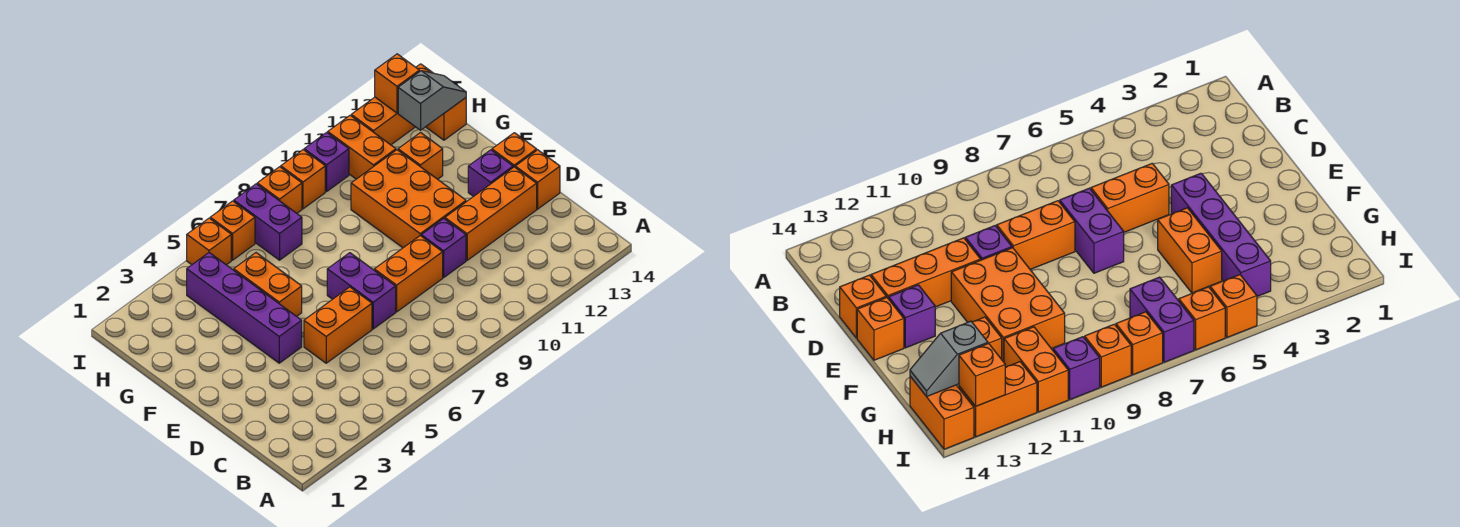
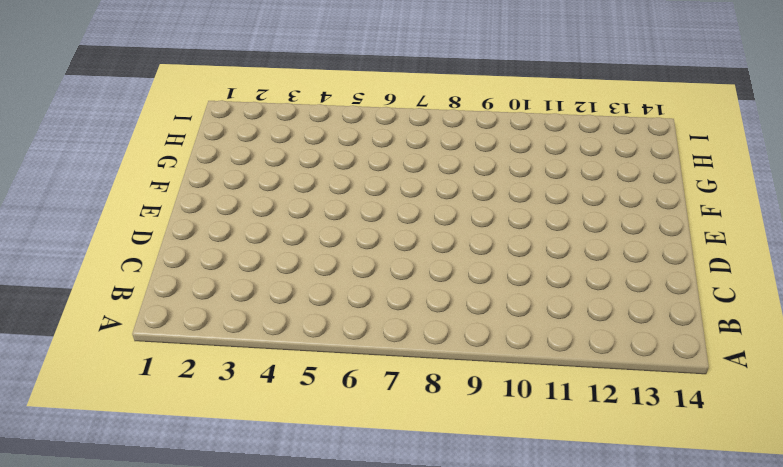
none -> orange 1x2 brick [304,287,372,363]
none -> purple 1x2 brick [327,253,396,329]
none -> orange 1x2 brick [374,236,443,312]

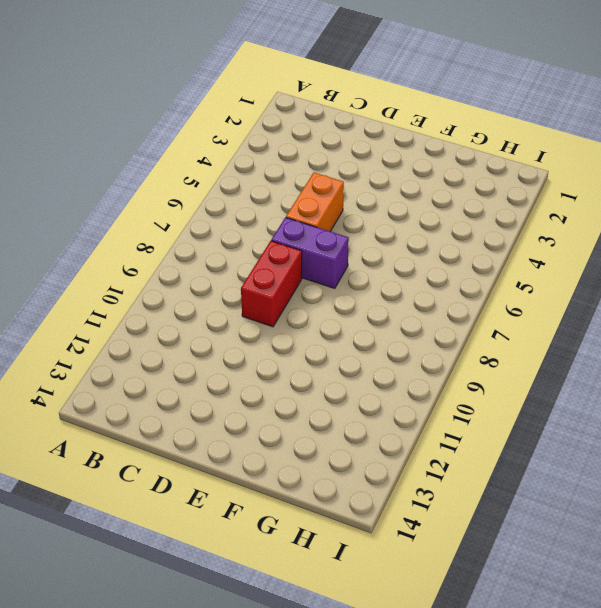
red 1x2 brick [241,241,302,327] -> orange 1x2 brick [374,236,443,312]
none -> purple 1x1 brick [421,218,466,277]
none -> orange 1x3 brick [445,167,537,260]
none -> orange 1x1 brick [515,150,560,209]

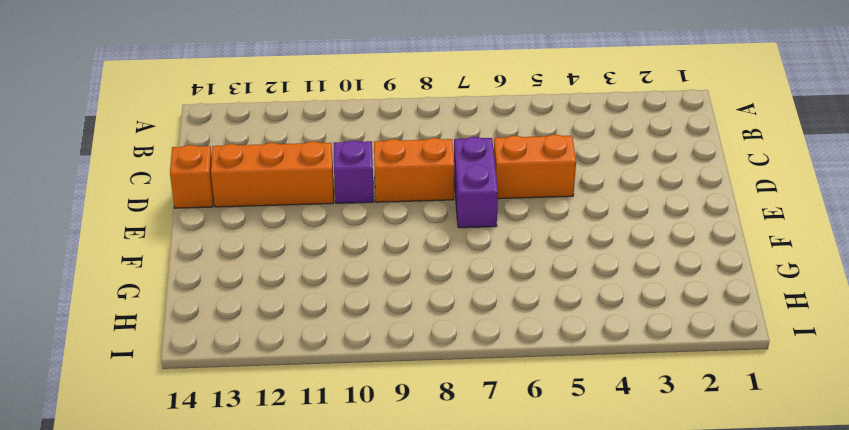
none -> purple 1x4 brick [187,253,302,363]
none -> orange 2x3 brick [351,150,466,248]
none -> purple 1x1 brick [468,150,513,197]

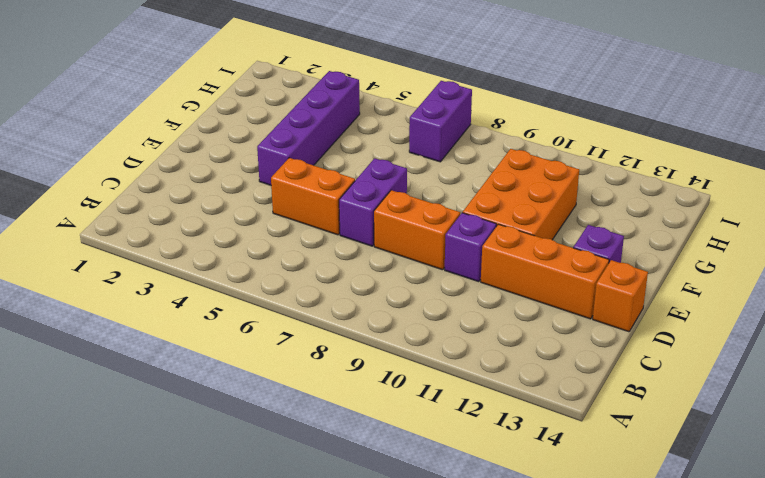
none -> orange 1x1 brick [492,133,537,167]
none -> orange 1x2 brick [234,253,302,316]
none -> orange 1x1 brick [398,133,443,179]

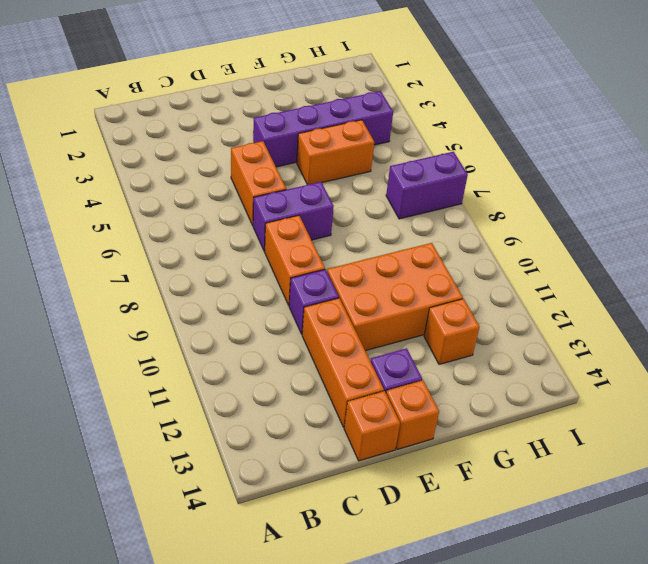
none -> orange 1x2 brick [328,115,396,179]
none -> orange 1x2 brick [416,64,466,140]
none -> orange 1x1 brick [187,218,231,265]

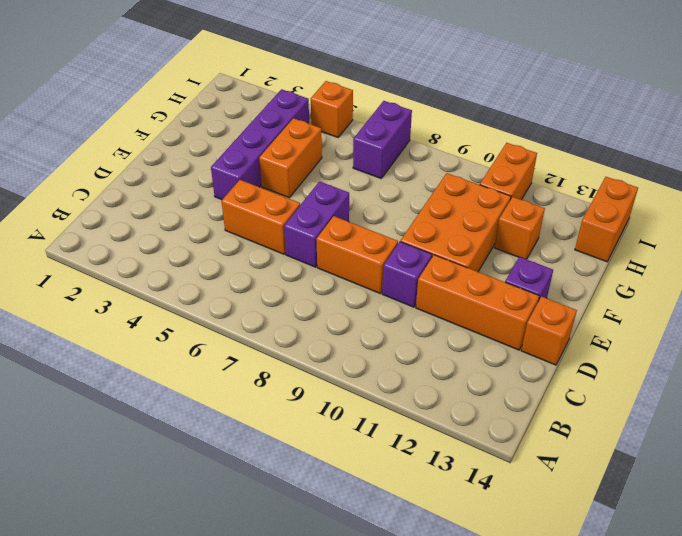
none -> orange 1x1 brick [492,133,537,167]
none -> orange 1x1 brick [210,201,255,260]
none -> orange 1x1 brick [257,167,302,213]

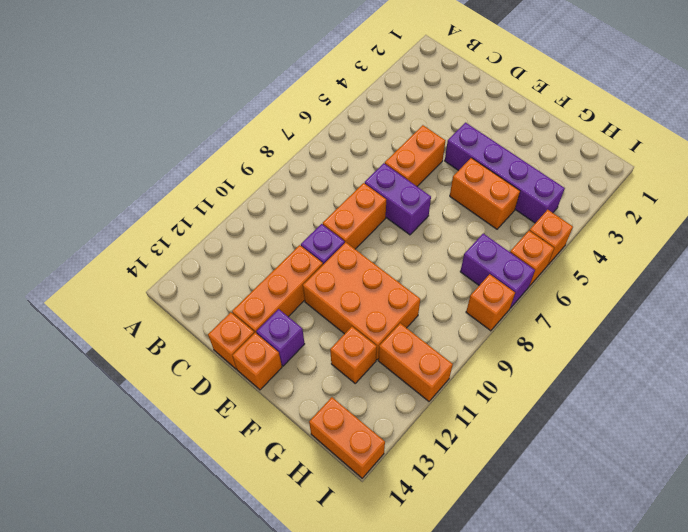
none -> orange 1x1 brick [281,150,325,209]
none -> purple 1x1 brick [304,132,349,192]
none -> orange 1x2 brick [351,97,415,145]

